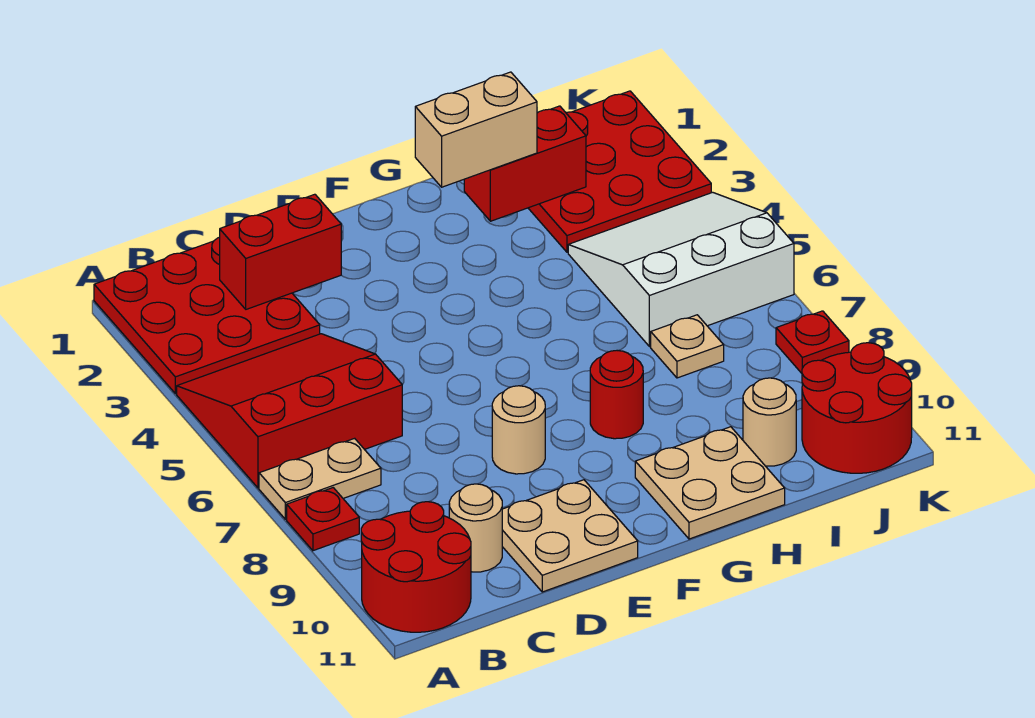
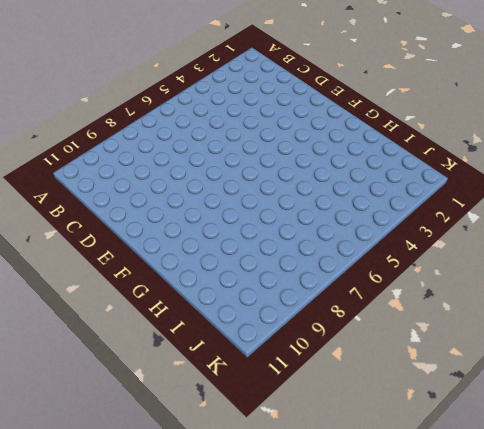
none -> red 3x3 plate [94,237,320,394]
none -> red 3x3 slope [177,334,402,488]
none -> tan 1x2 plate [259,438,381,519]

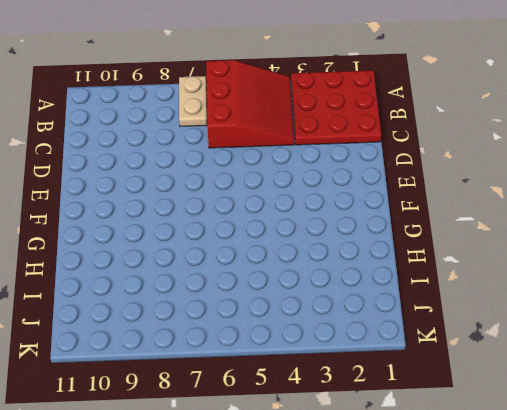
none -> red 1x1 plate [287,488,359,551]
none -> red 2x2 round brick [361,502,471,632]
none -> tan 1x1 round brick [449,484,502,572]

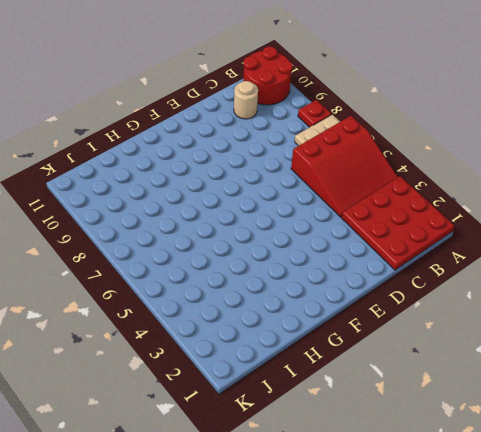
none -> tan 2x2 plate [502,480,638,592]
none -> tan 1x1 round brick [492,386,545,474]
none -> red 1x1 round brick [590,351,643,439]

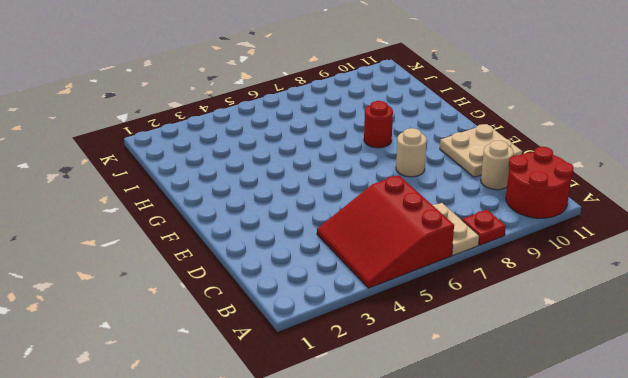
none -> red 3x3 plate [94,237,320,394]
none -> tan 2x2 plate [635,427,785,539]
none -> red 3x3 plate [528,91,711,252]

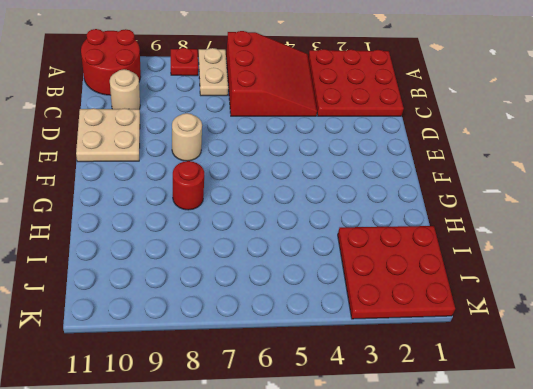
none -> tan 2x2 plate [635,427,785,539]
none -> white 3x3 slope [568,192,794,347]
none -> tan 1x1 plate [651,315,724,378]

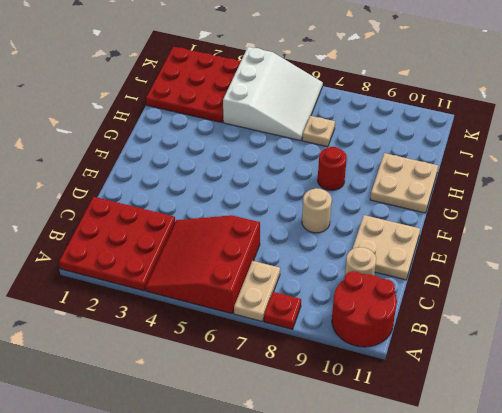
white 3x3 slope [223,47,323,141] -> white 3x3 slope turned to [568,192,794,347]
none -> tan 1x1 round brick [743,378,796,466]
none -> red 2x2 round brick [802,343,912,473]
none -> red 1x1 plate [776,311,849,373]

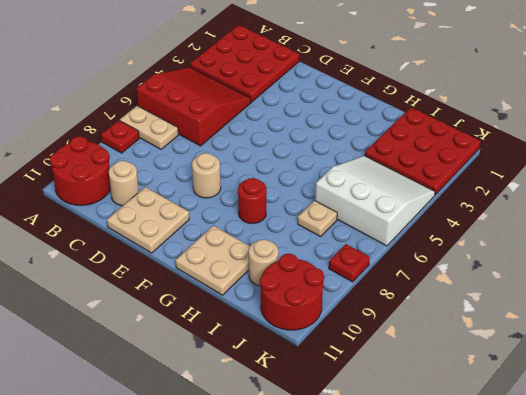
none -> red 1x2 brick [220,194,341,309]
none -> red 1x2 brick [464,106,586,221]
none -> tan 1x2 brick [415,72,537,187]

